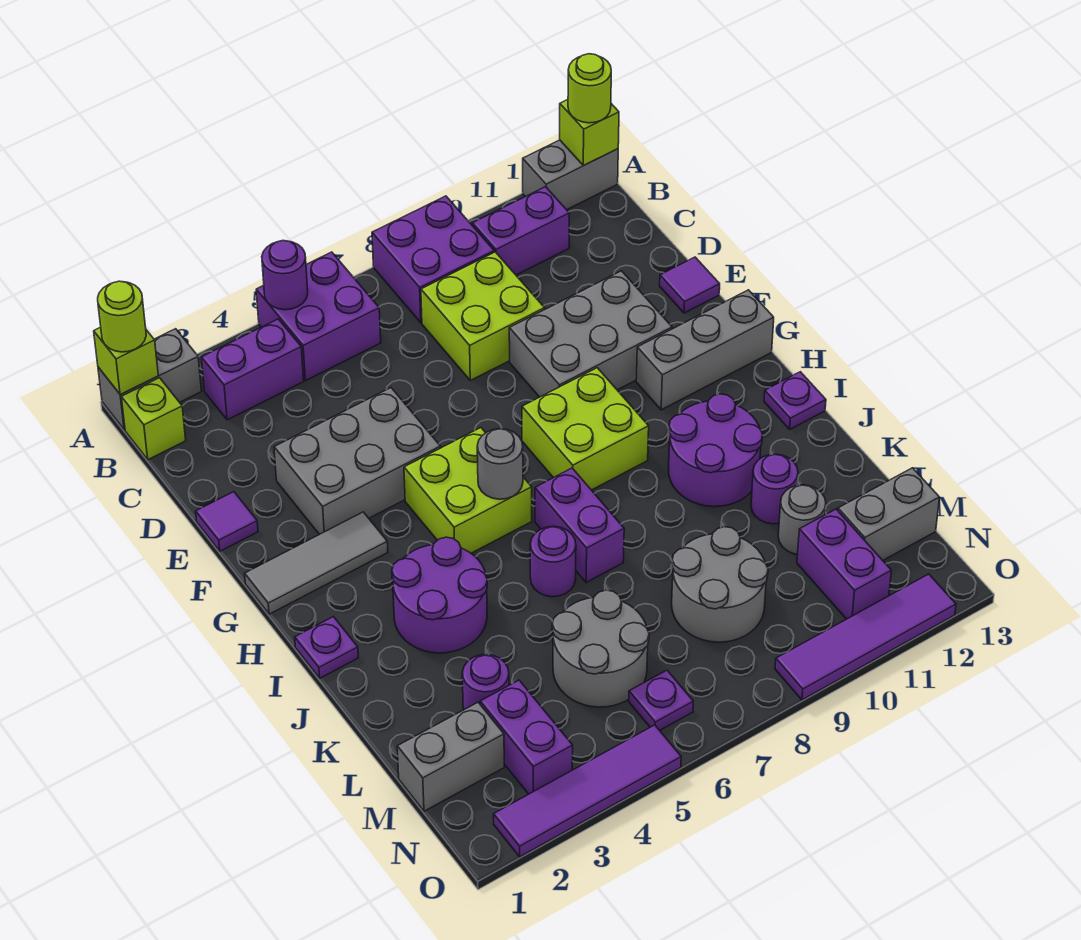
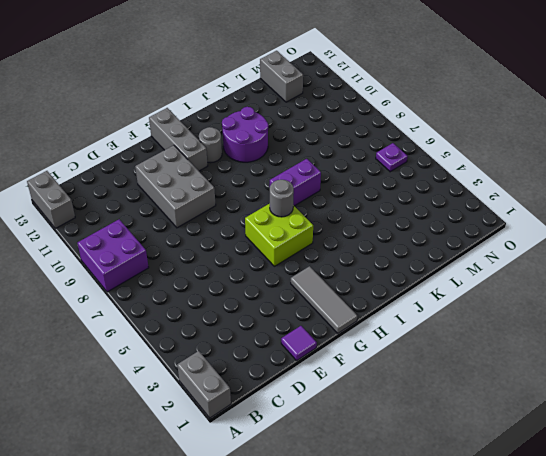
grey 1x1 round brick [199,127,222,163] -> grey 1x1 round brick moved to [778,485,826,554]
none -> purple 2x2 brick [256,252,381,381]
none -> lime 1x1 brick [122,378,186,460]
none -> purple 1x2 brick [201,319,304,420]
none -> purple 1x2 brick [472,187,569,275]

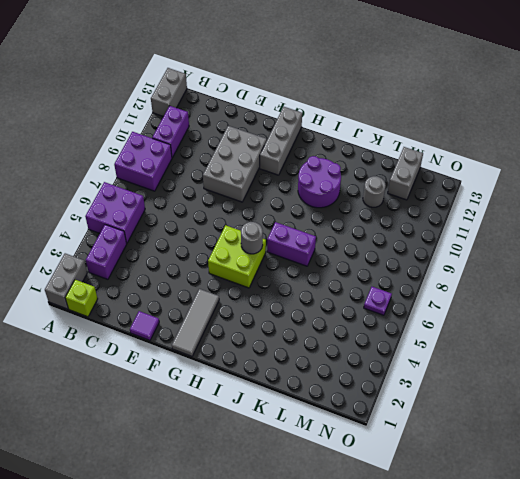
none -> lime 2x2 brick [421,252,545,380]
none -> grey 2x3 brick [274,388,440,534]
none -> purple 1x1 tile [660,257,720,313]
none -> lime 2x2 brick [522,368,649,490]

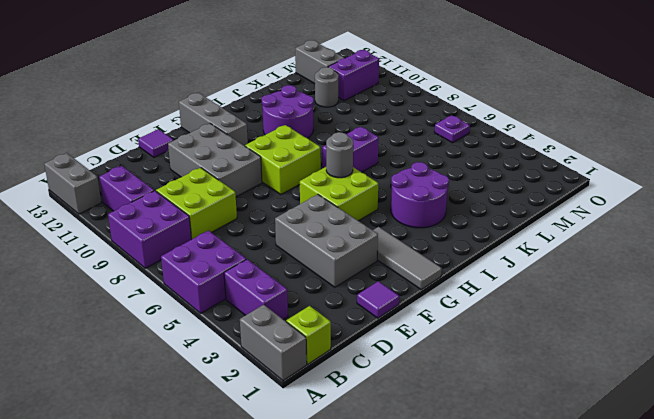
none -> purple 1x1 plate [295,617,358,678]
none -> purple 1x1 plate [764,372,826,429]
none -> purple 1x1 round brick [530,526,576,597]
none -> purple 1x1 round brick [751,454,798,524]

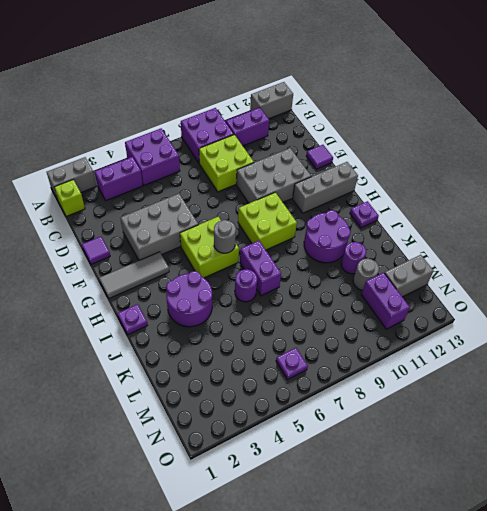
none -> purple 1x1 round brick [462,654,509,710]
none -> grey 2x2 round brick [552,590,649,707]
none -> grey 2x2 round brick [672,527,768,642]
none -> grey 1x2 brick [397,702,504,811]

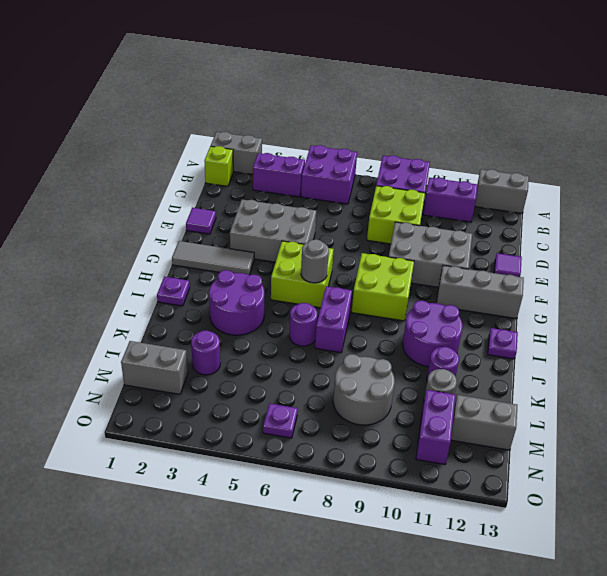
none -> grey 2x2 round brick [552,590,649,707]
none -> purple 1x2 brick [480,680,573,794]
none -> purple 1x4 tile [494,725,681,857]
none -> purple 1x4 tile [775,574,956,700]

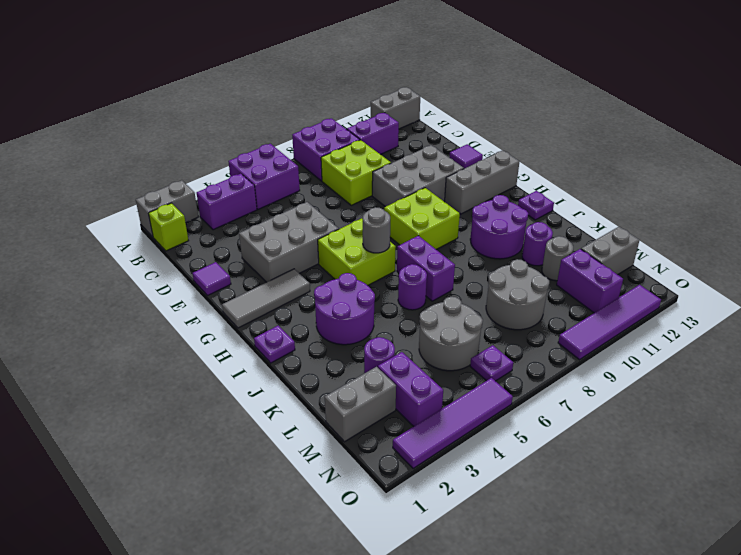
none -> lime 1x1 brick [94,327,158,395]
none -> purple 1x1 round brick [262,241,308,310]
none -> lime 1x1 brick [560,100,619,166]
none -> lime 1x1 round brick [98,281,146,352]

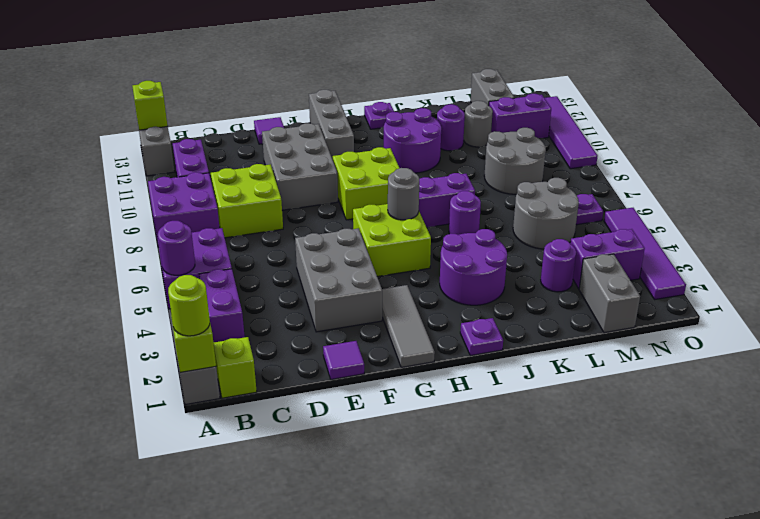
none -> lime 1x1 round brick [568,54,611,123]

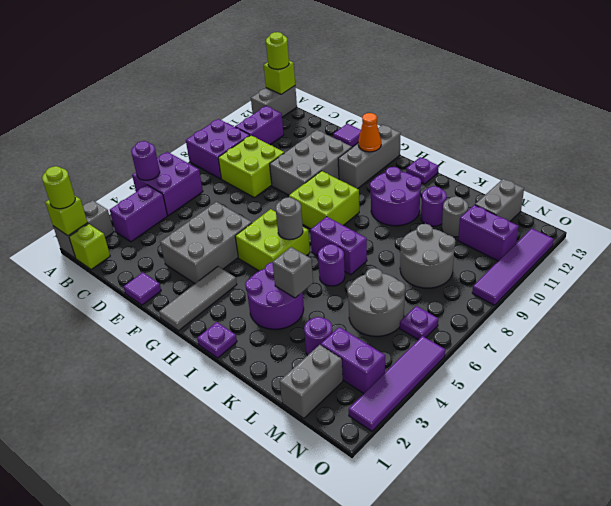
orange 1x1 cone [358,113,381,152] -> none
grey 1x1 brick [272,247,313,298] -> none

